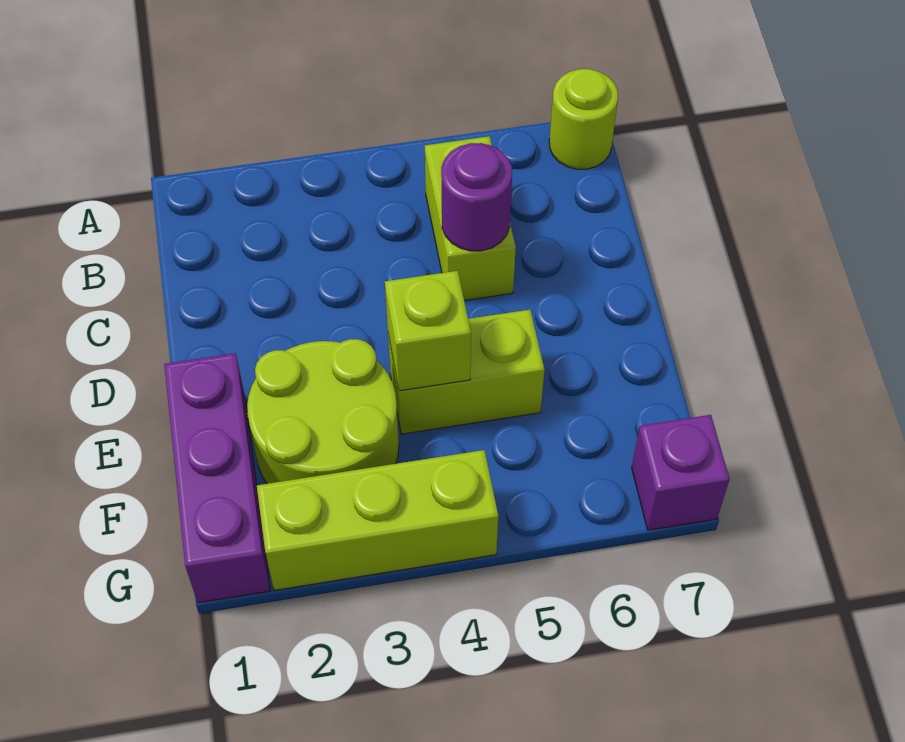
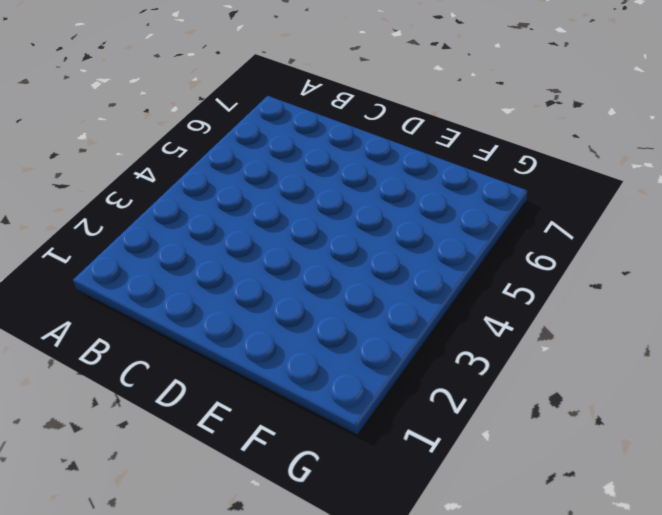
none -> lime 1x1 round brick [549,69,618,169]
none -> lime 1x2 brick [425,136,516,301]

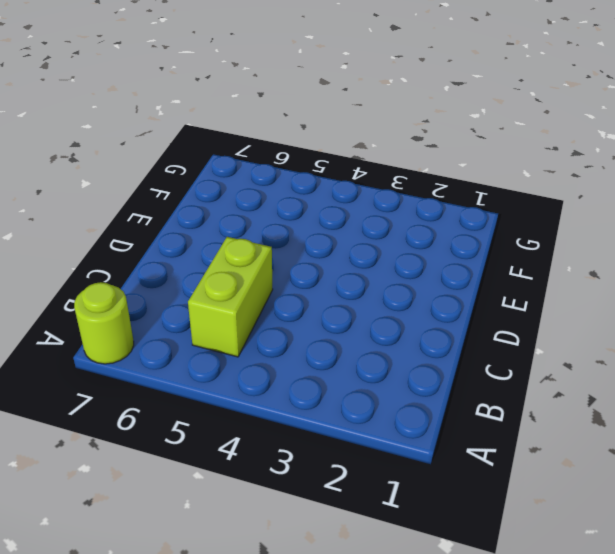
none -> purple 1x3 brick [164,353,270,603]
none -> lime 2x2 round brick [247,339,399,484]

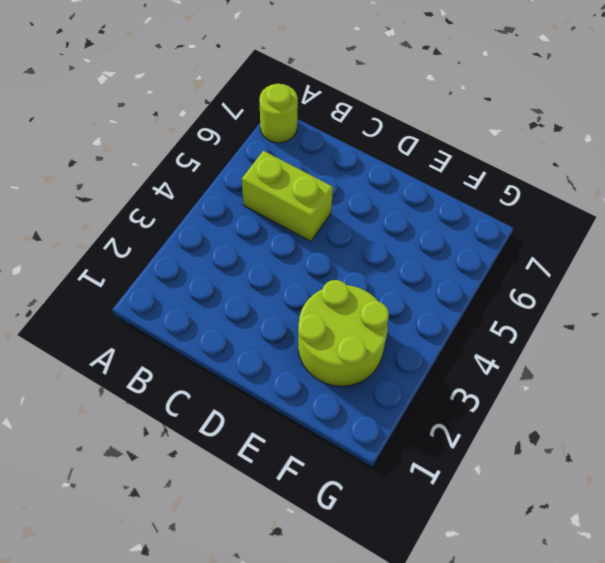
none -> purple 1x3 brick [164,353,270,603]
none -> lime 1x2 brick [388,310,545,434]

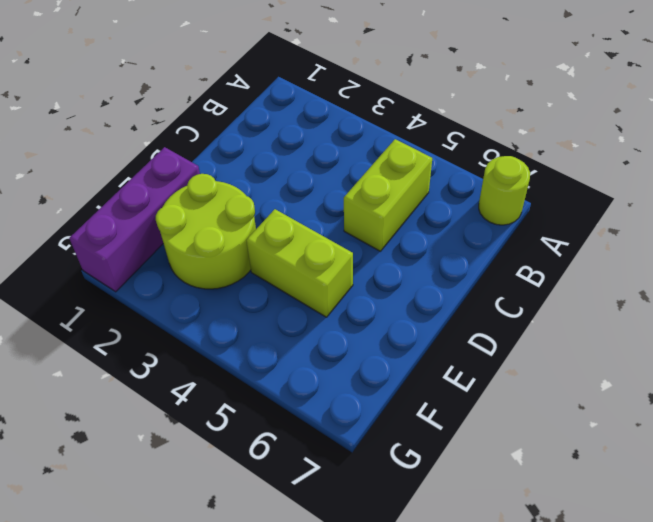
none -> lime 1x3 brick [257,450,498,590]
none -> purple 1x1 brick [632,415,729,530]

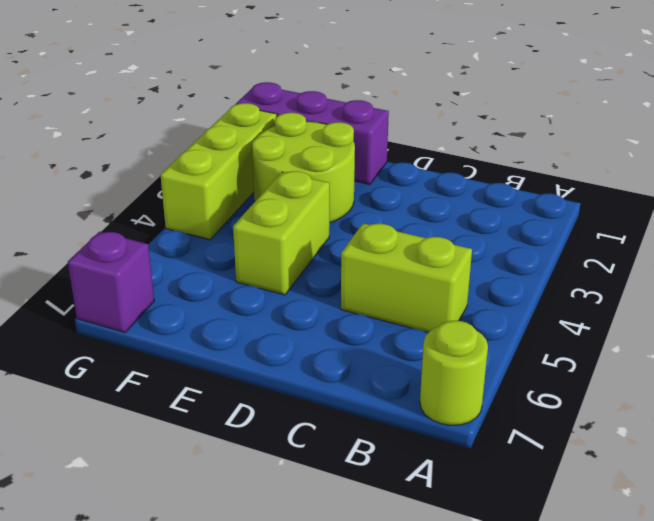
none -> purple 1x1 round brick [441,143,512,251]
none -> lime 1x1 brick [385,271,471,391]

